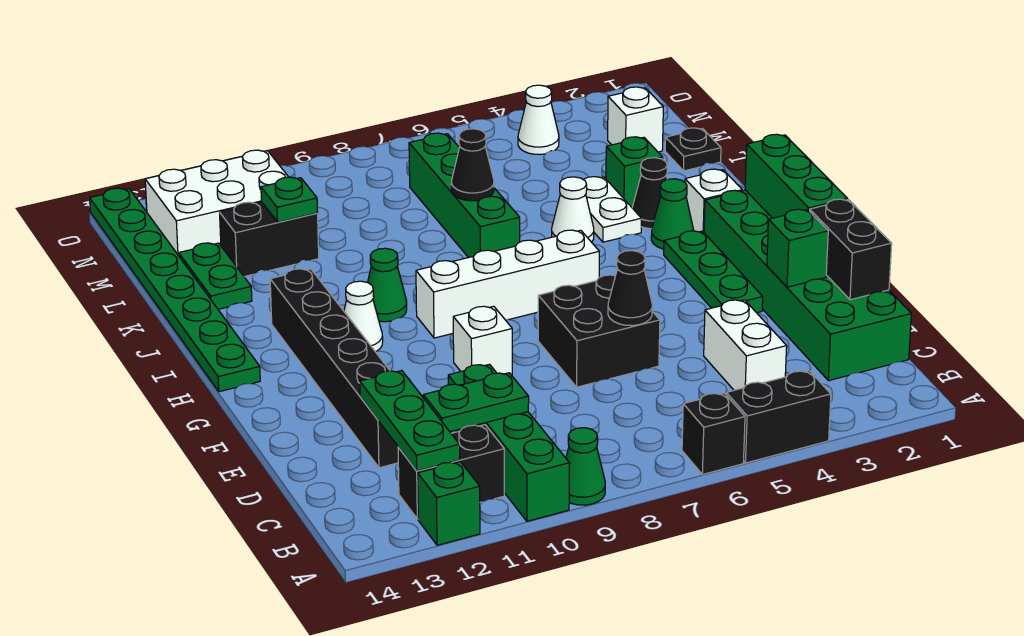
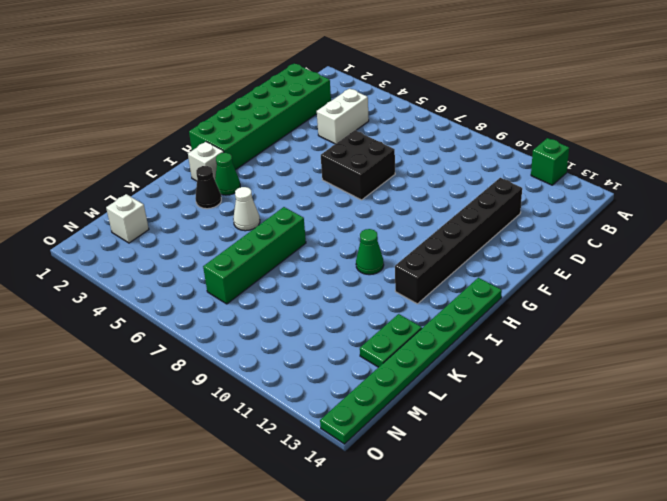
none -> black 1x2 brick [726,371,831,463]
none -> black 1x1 brick [682,393,745,475]
none -> green 1x1 cone [566,428,605,505]
none -> green 1x4 brick [448,364,570,521]

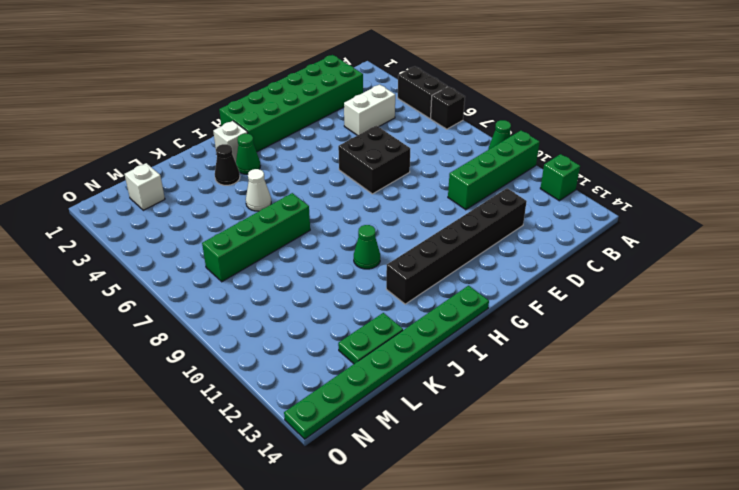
none -> black 1x2 brick [398,425,504,519]
none -> green 1x3 plate [664,231,763,313]
none -> white 1x1 brick [453,306,512,375]
none -> white 1x4 brick [416,230,599,338]

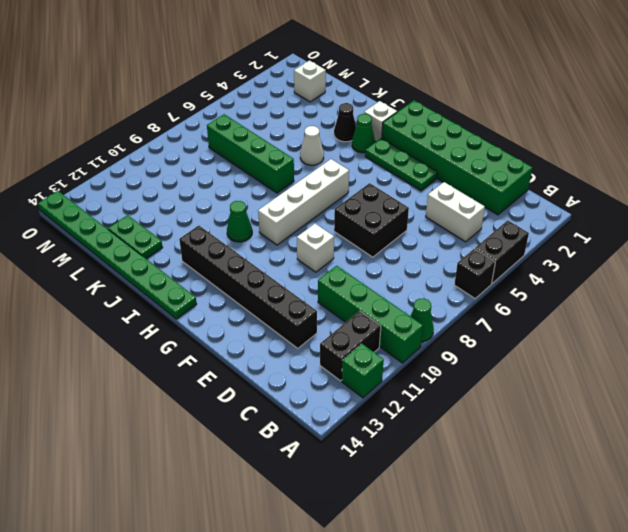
none -> white 1x1 cone [344,281,383,352]
none -> white 1x2 plate [583,177,641,242]
none -> green 1x1 brick [606,137,663,207]
none -> black 1x1 plate [665,128,721,171]

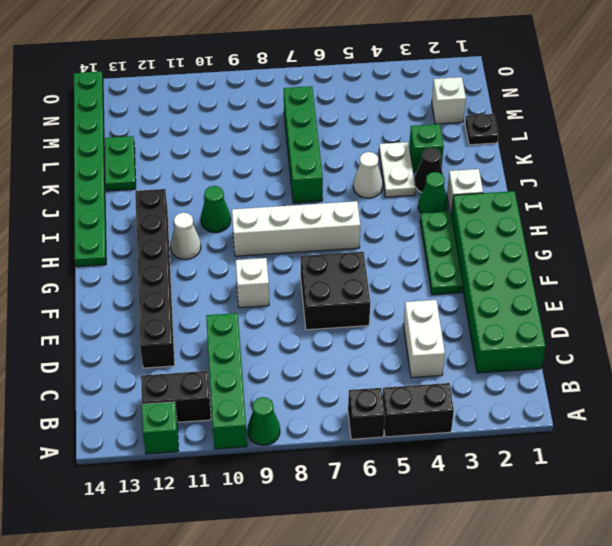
none -> black 1x2 brick [220,202,319,277]
none -> white 2x3 brick [145,150,288,256]
none -> white 1x1 cone [518,85,559,155]
none -> green 1x3 plate [360,371,460,471]

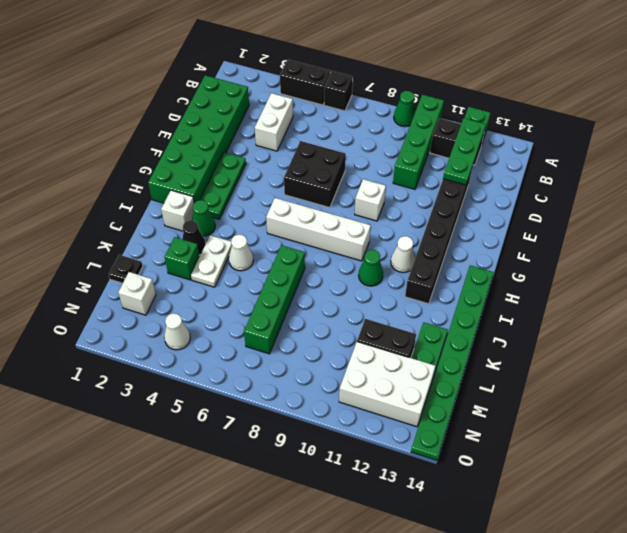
none -> green 1x2 plate [423,373,529,432]
none -> black 1x2 brick [810,199,892,300]
none -> green 1x1 brick [767,209,828,287]
none -> black 1x1 cone [608,251,653,326]

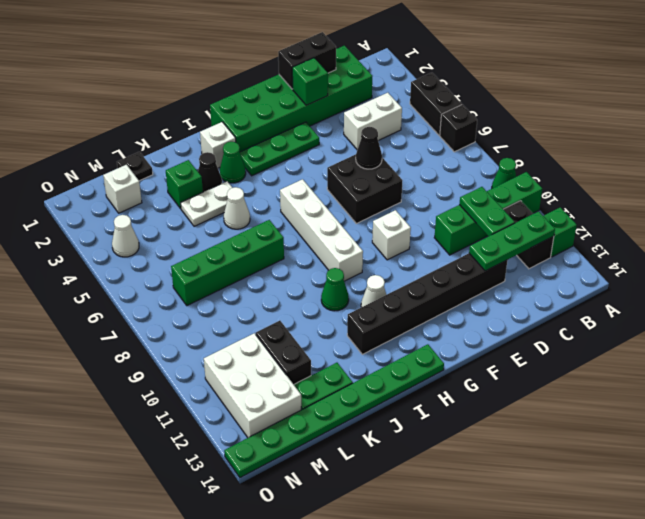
none -> green 1x3 brick [745,134,848,218]
none -> black 1x1 cone [451,129,494,201]
none -> green 1x1 plate [261,177,318,222]

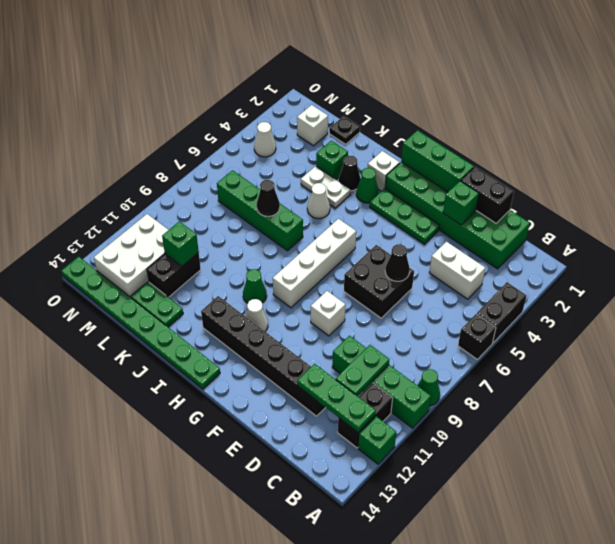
green 1x1 brick [162,221,199,266] -> green 1x1 plate [261,177,318,222]

